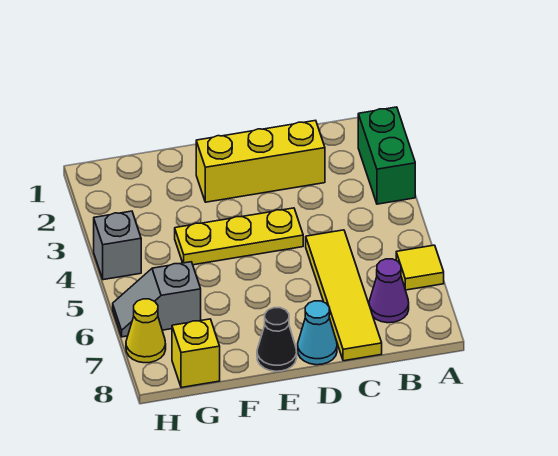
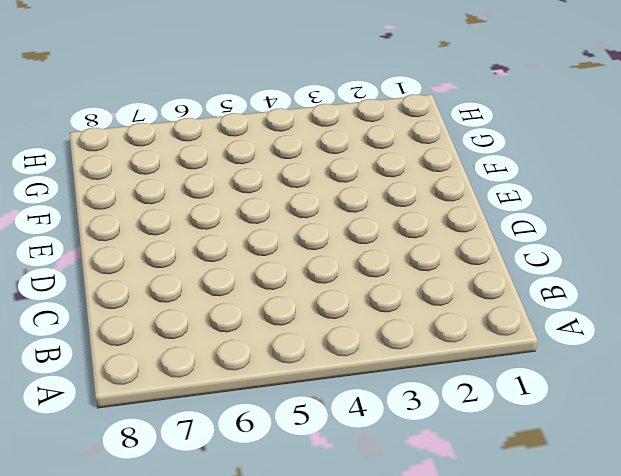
none -> green 1x2 brick [358,107,415,204]
none -> yellow 1x1 tile [396,245,444,290]
none -> purple 1x1 cone [369,259,409,323]

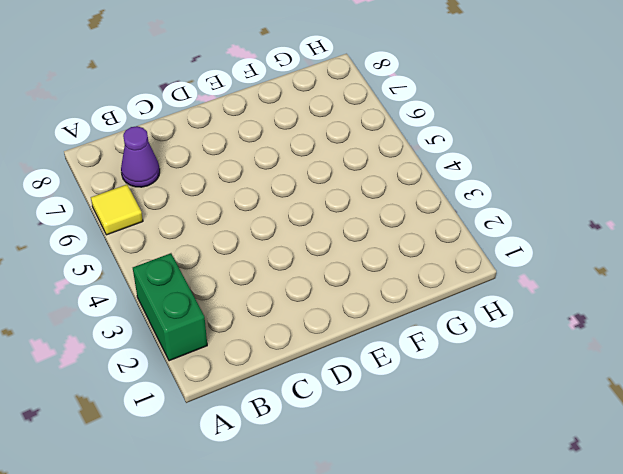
none -> yellow 1x3 brick [196,120,325,202]
none -> yellow 1x4 tile [306,230,382,361]
none -> yellow 1x3 plate [175,208,303,265]

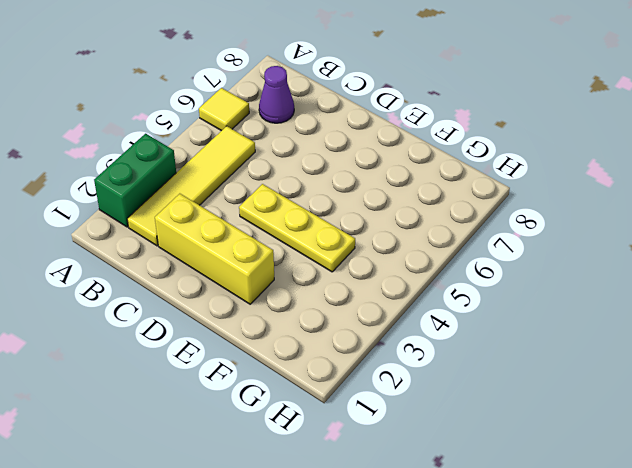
yellow 1x4 tile [127,126,255,246] -> yellow 1x4 tile moved to [306,230,382,361]
none -> cyan 1x1 cone [298,301,337,365]
none -> black 1x1 cone [257,308,297,371]
none -> grey 1x2 slope [113,262,201,337]

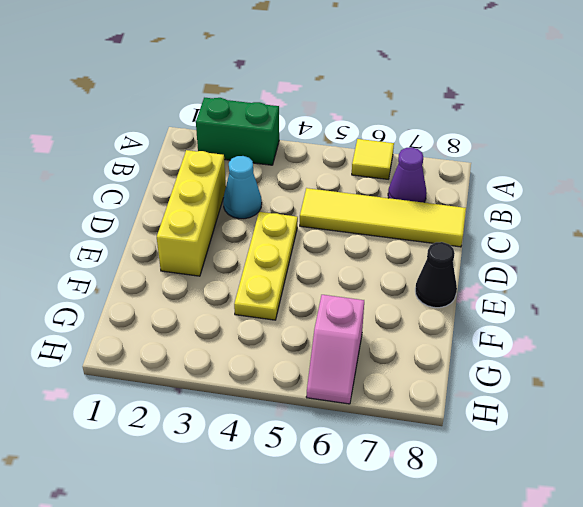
cyan 1x1 cone [223,156,262,219] -> cyan 1x1 cone moved to [298,301,337,365]
pink 1x2 slope [306,295,364,404] -> grey 1x2 slope [113,262,201,337]
none -> yellow 1x1 brick [172,319,220,388]
none -> grey 1x1 brick [94,211,141,280]
none -> yellow 1x1 cone [126,299,166,363]

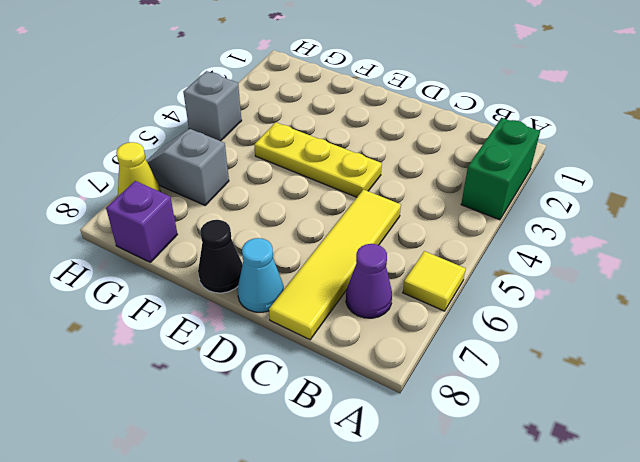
purple 1x1 brick [106,181,177,262] -> yellow 1x1 brick [172,319,220,388]
none -> yellow 1x3 brick [196,120,325,202]

